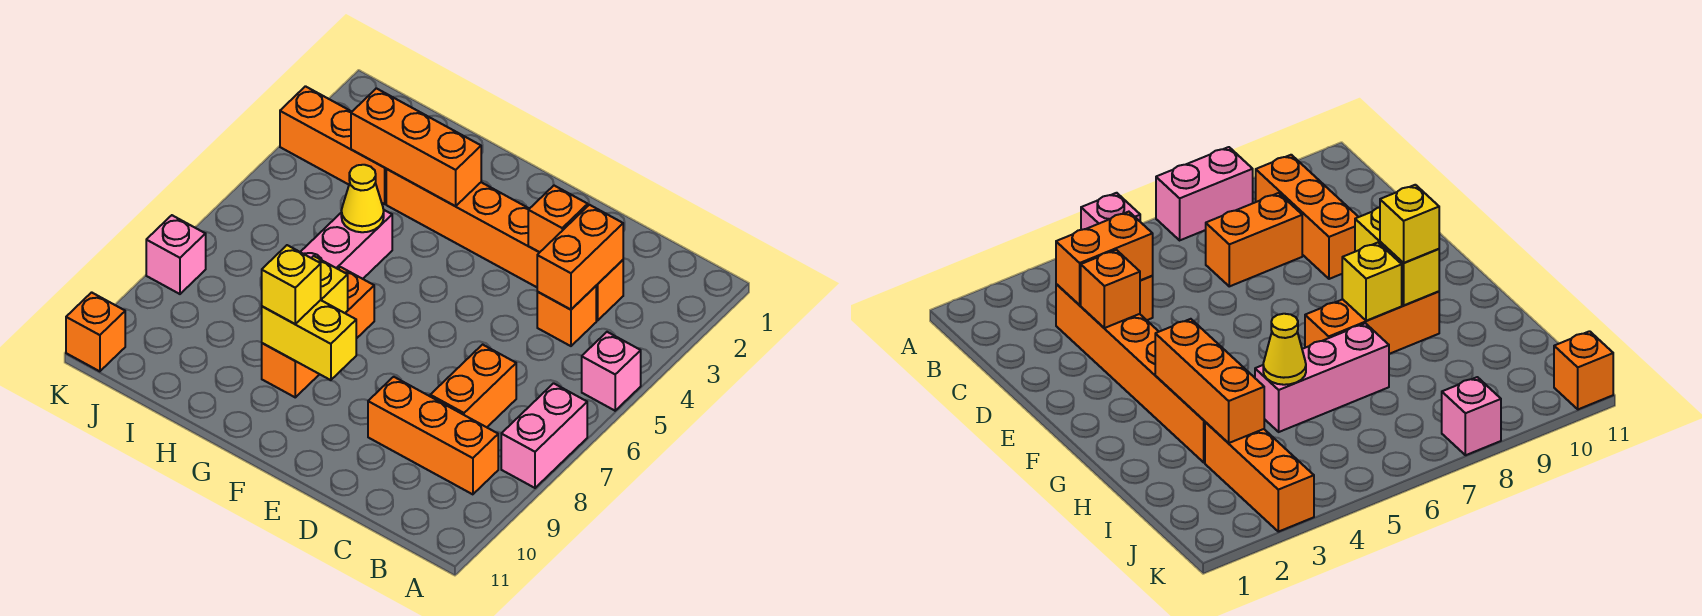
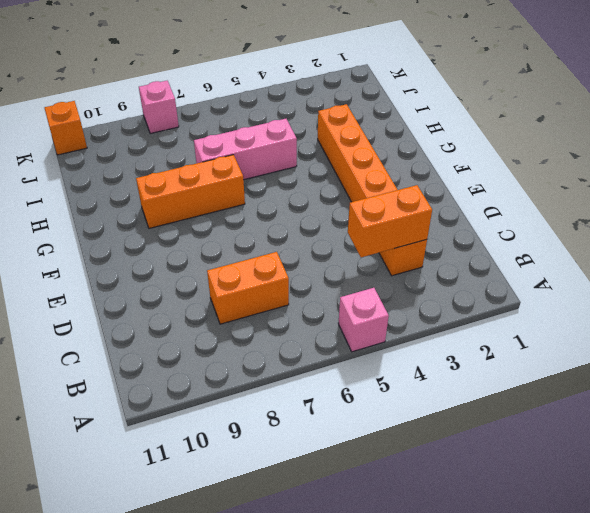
none -> pink 1x2 brick [501,383,587,488]
none -> orange 1x3 brick [368,377,498,494]
none -> orange 1x1 brick [537,286,596,346]

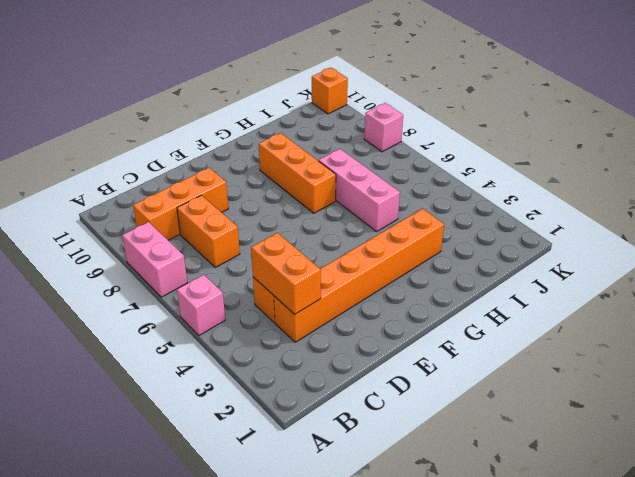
none -> orange 1x3 brick [280,86,386,204]
none -> orange 1x1 brick [528,186,588,252]
none -> yellow 1x2 brick [262,300,356,380]

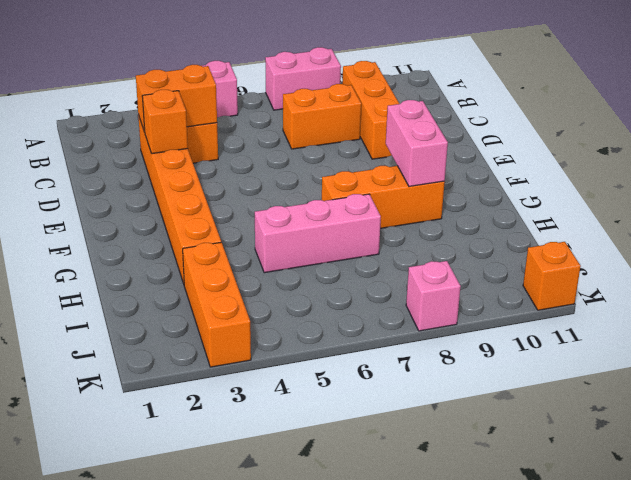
pink 1x2 brick [386,100,448,186] -> yellow 1x2 brick [262,300,356,380]
none -> orange 1x3 brick [351,88,481,206]
none -> yellow 1x1 brick [312,256,348,313]
none -> yellow 1x1 cone [341,165,384,232]

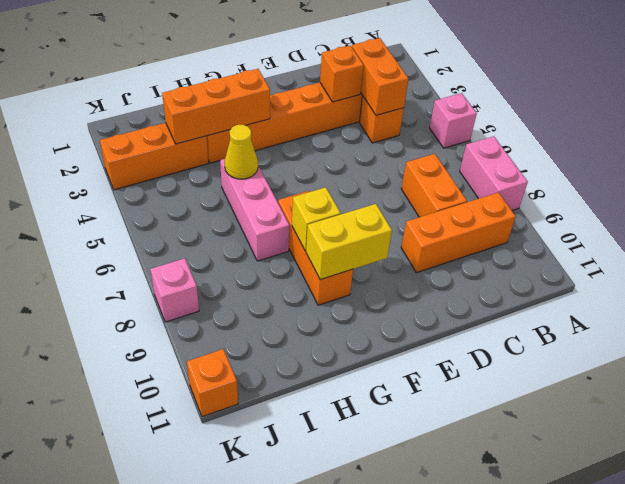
none -> yellow 1x1 brick [262,245,321,324]

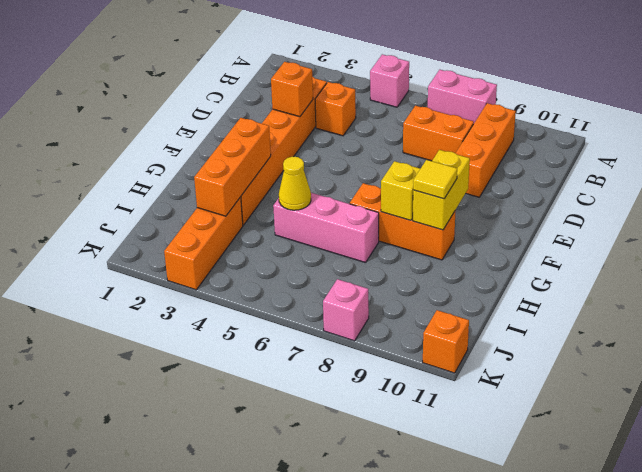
yellow 1x1 tile [413,160,457,199] -> yellow 1x1 brick [262,245,321,324]
none -> orange 1x2 brick [537,205,623,310]

